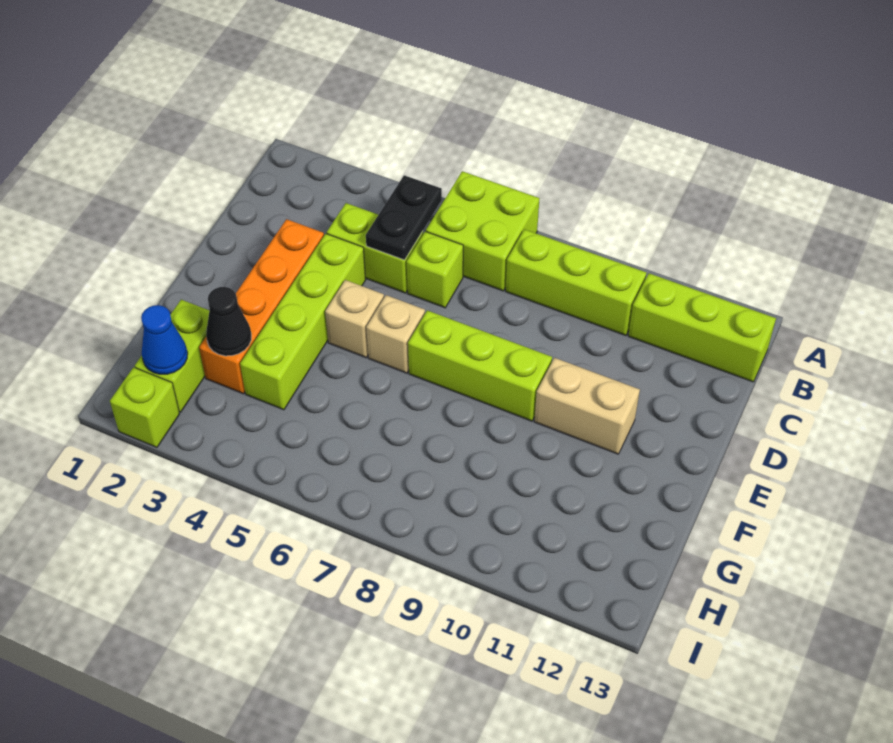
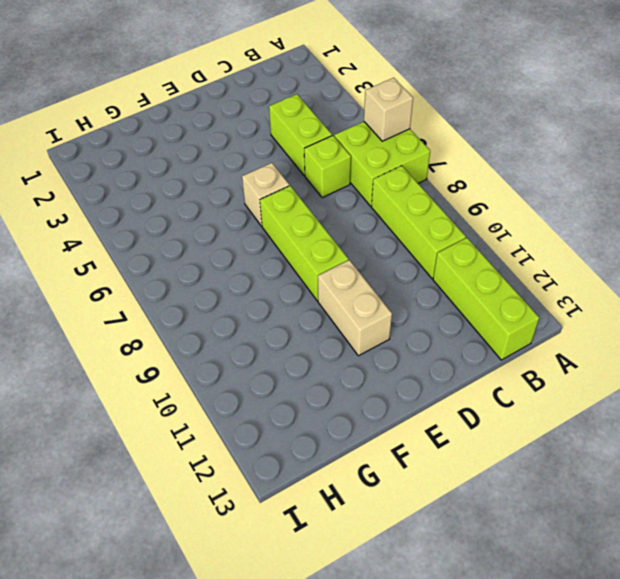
tan 1x1 brick [364,78,413,141] -> tan 1x1 brick moved to [325,280,384,357]
none -> orange 1x4 brick [199,219,324,394]
none -> lime 1x4 brick [240,234,366,410]
none -> lime 1x2 brick [135,300,209,412]

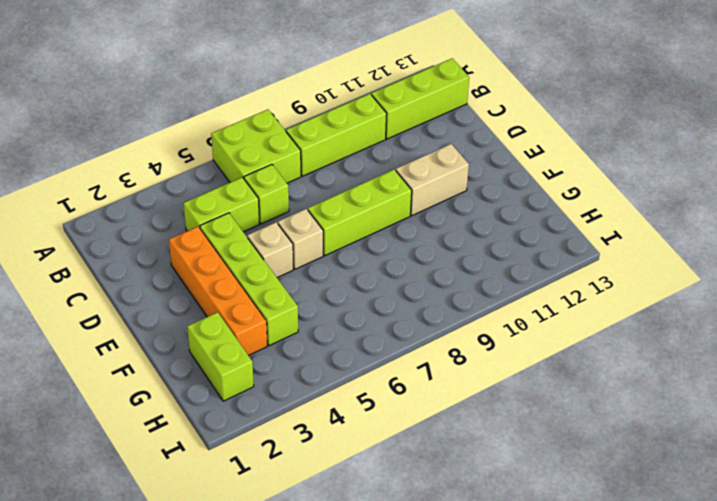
none -> lime 1x1 brick [110,367,180,447]
none -> black 1x2 plate [366,175,442,260]
none -> black 1x1 cone [206,287,251,356]

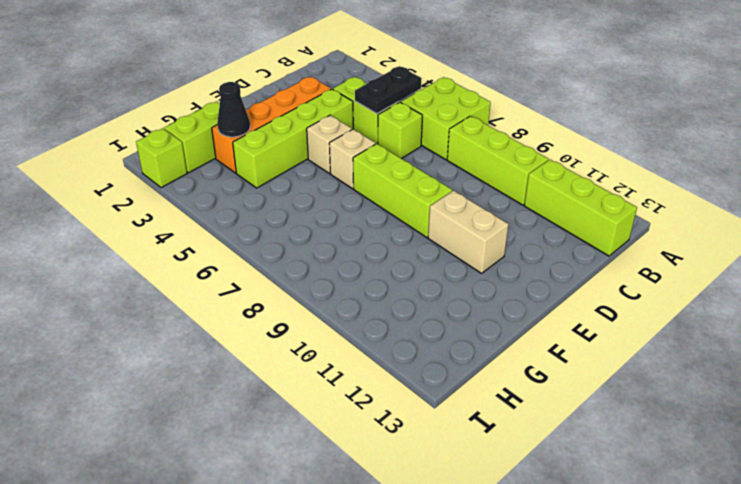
none -> blue 1x1 cone [141,305,188,374]

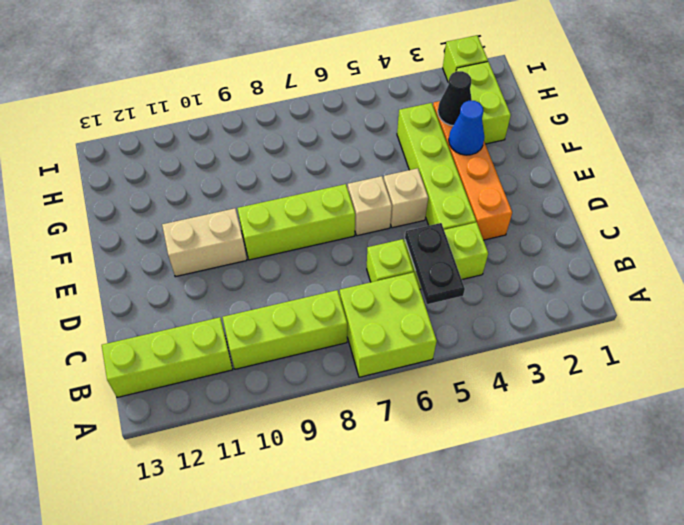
blue 1x1 cone [449,101,484,155] -> blue 1x1 cone moved to [141,305,188,374]

